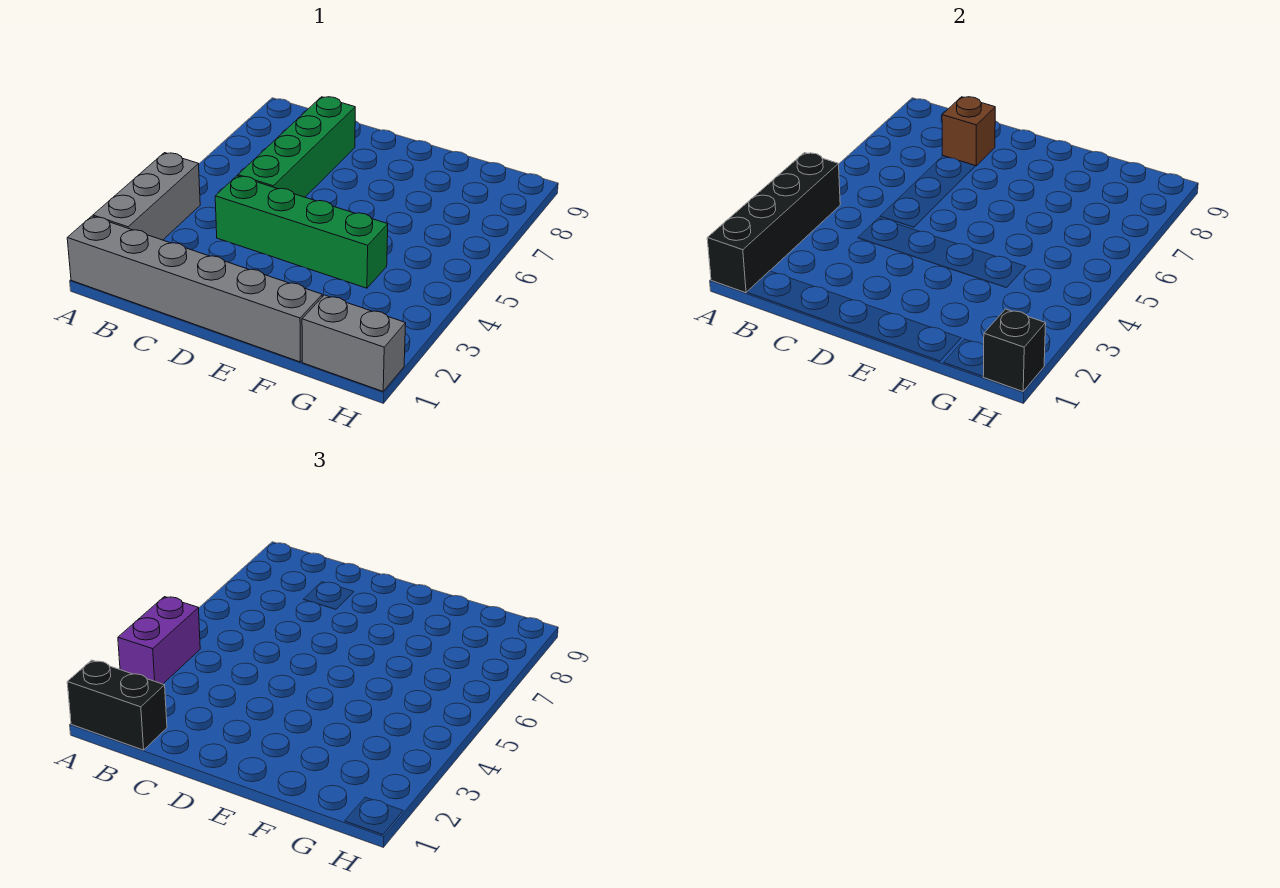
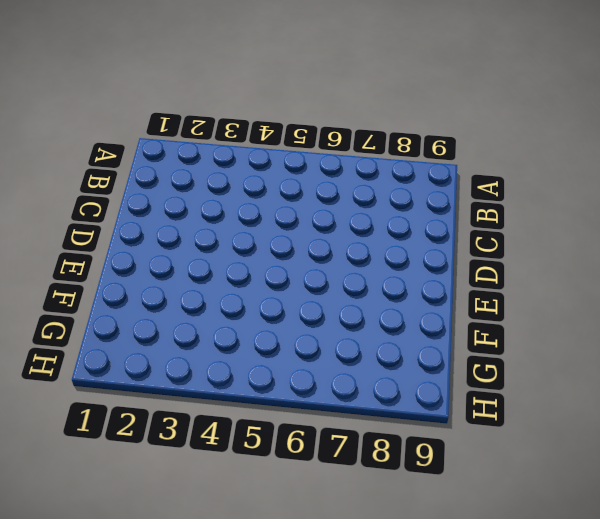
none -> grey 1x6 brick [67,216,322,362]
none -> grey 1x3 brick [93,153,200,240]

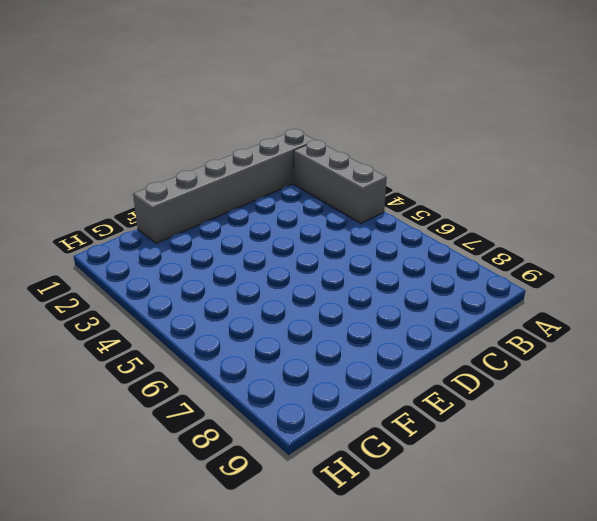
none -> green 1x4 brick [215,176,388,288]
none -> green 1x4 brick [238,97,355,197]

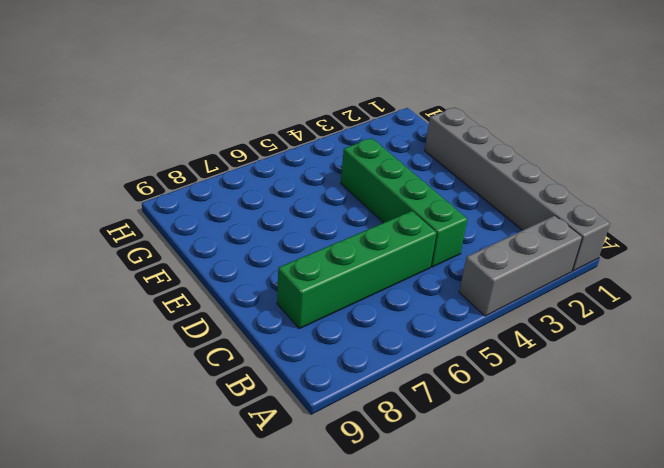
none -> grey 1x2 brick [302,295,406,391]
none -> black 1x4 brick [707,153,840,293]

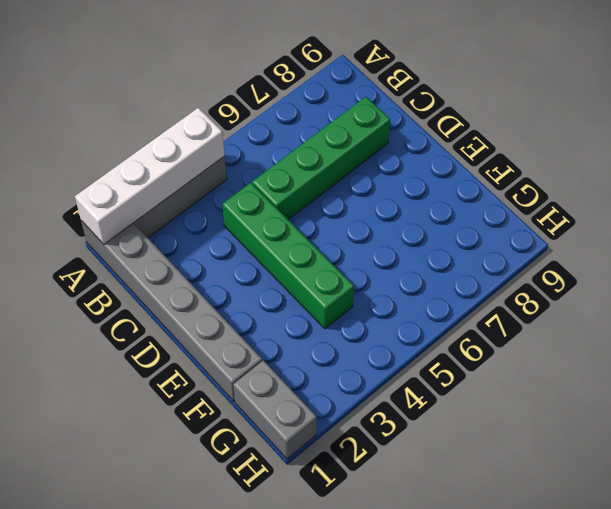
white 1x4 brick [75,108,225,244] -> black 1x4 brick [707,153,840,293]
none -> brown 1x1 brick [942,97,995,166]
none -> black 1x1 brick [983,309,1046,391]

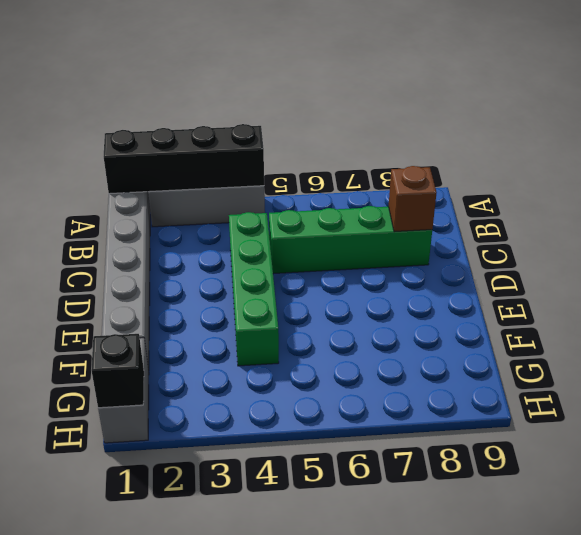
none -> black 1x2 brick [67,660,167,750]
none -> purple 1x2 brick [118,597,200,684]

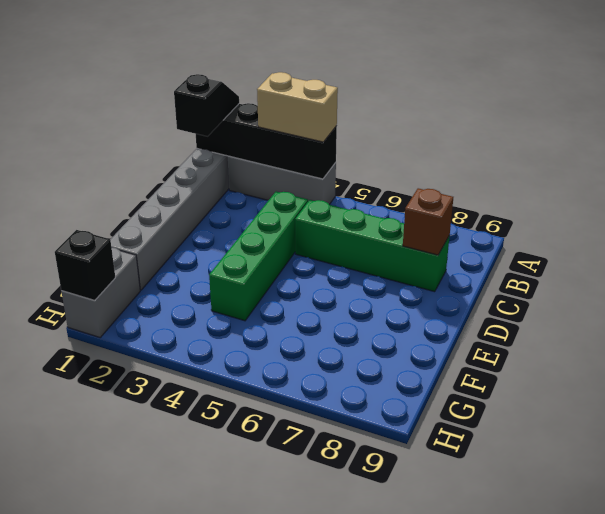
black 1x2 slope [174,74,239,136] -> black 1x2 brick [67,660,167,750]
tan 1x2 brick [257,72,338,142] -> purple 1x2 brick [118,597,200,684]

